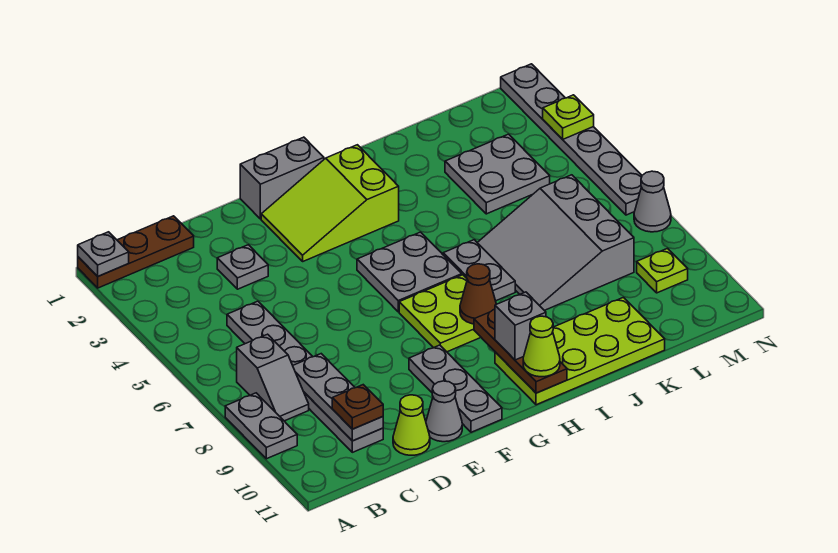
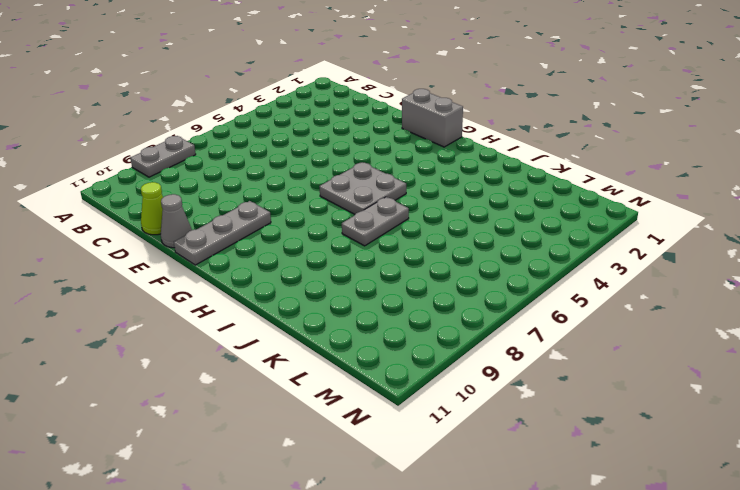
none -> brown 1x3 plate [78,216,194,288]
none -> grey 1x2 slope [237,334,309,421]
none -> grey 1x6 plate [227,301,383,452]

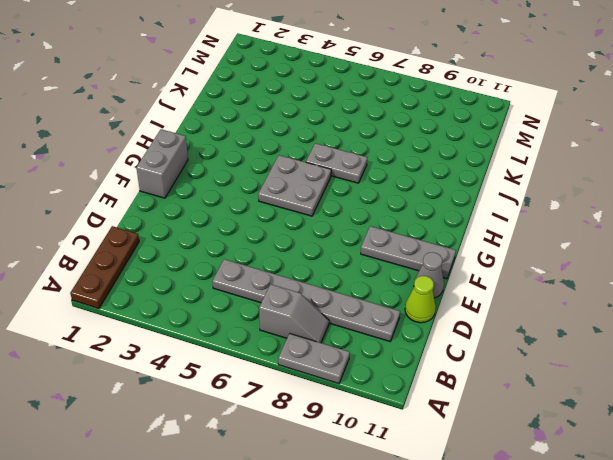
none -> grey 1x1 plate [217,245,268,289]
none -> lime 2x3 slope [261,145,399,261]
none -> lime 2x2 plate [399,275,481,352]

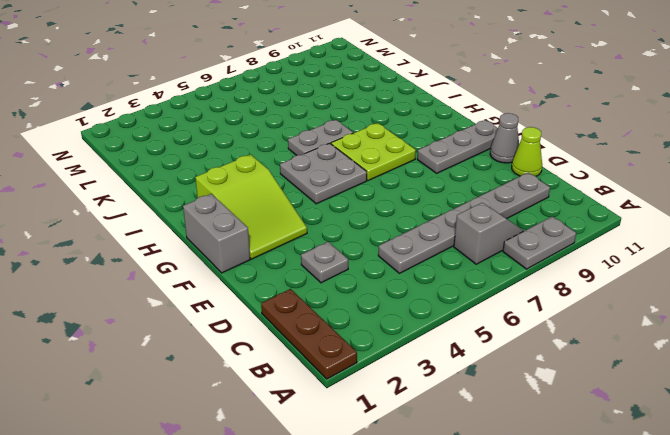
none -> lime 2x4 plate [495,297,665,405]
none -> grey 3x3 slope [477,175,634,310]
none -> grey 2x2 plate [445,134,550,214]

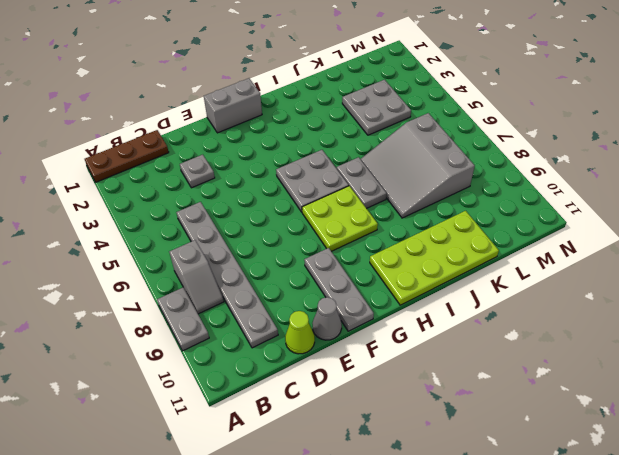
none -> lime 2x3 slope [261,145,399,261]
none -> lime 1x1 plate [637,248,688,293]
none -> grey 1x6 plate [501,64,642,215]

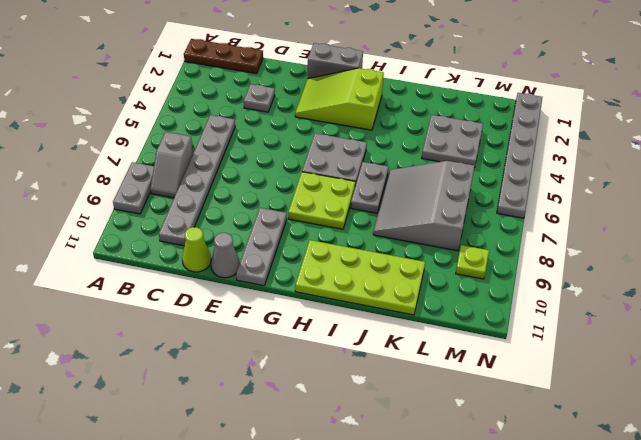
none -> grey 1x1 cone [634,171,671,232]
none -> grey 1x1 plate [78,232,129,276]
none -> grey 1x3 plate [293,354,383,441]

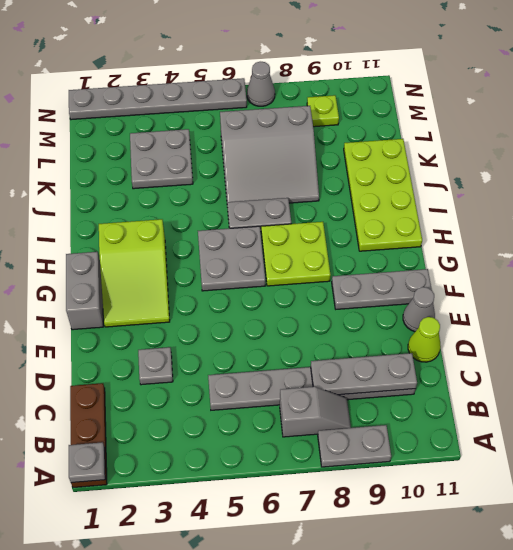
none -> brown 1x1 cone [460,264,496,324]
none -> brown 1x3 plate [474,310,567,393]
none -> lime 1x1 plate [543,95,594,139]

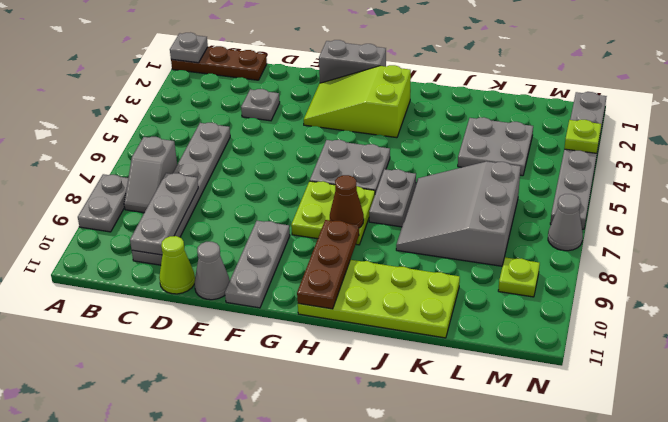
none -> brown 1x1 plate [332,385,383,429]
none -> grey 1x1 brick [495,292,546,360]
none -> lime 1x1 cone [523,316,560,377]

